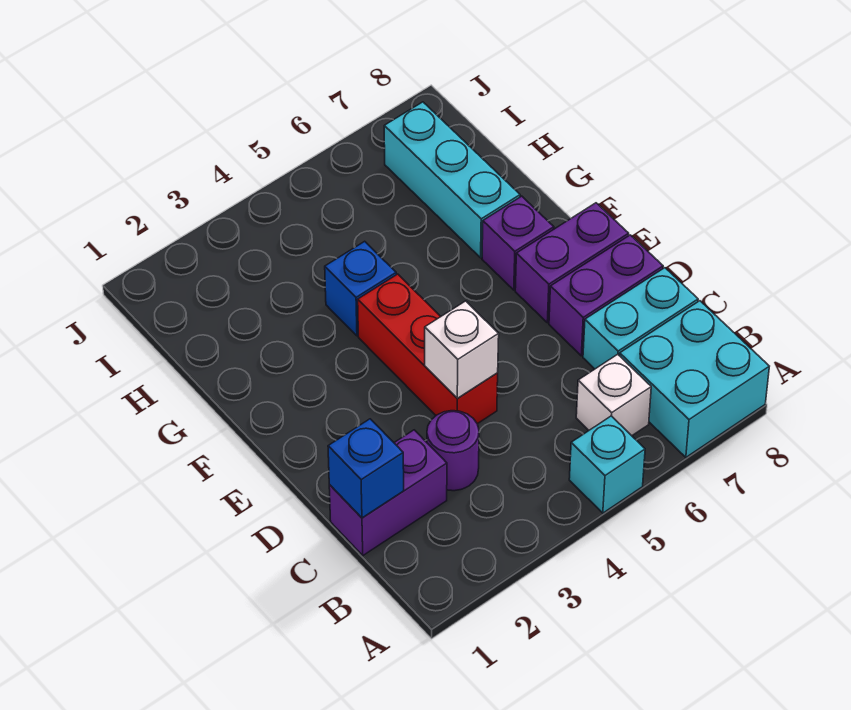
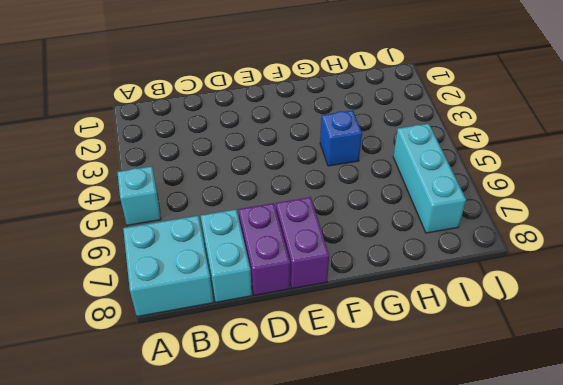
cyan 1x3 brick [393,124,466,233] -> cyan 1x3 brick turned to [384,102,520,258]
none -> white 1x1 brick [576,354,651,436]
none -> purple 1x2 brick [329,430,447,556]
none -> purple 1x1 round brick [427,411,479,491]

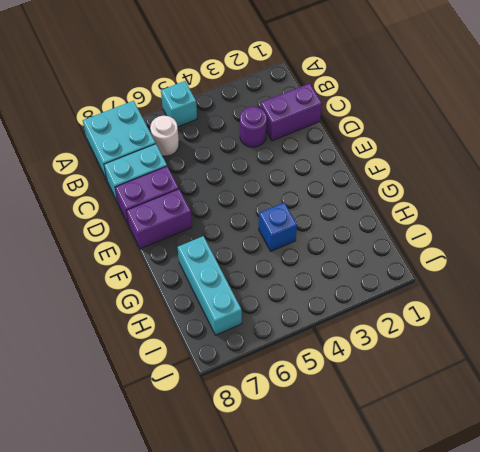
white 1x1 round brick [150,116,179,156] -> white 1x1 brick [576,354,651,436]
none -> red 1x3 brick [358,274,498,424]
none -> purple 1x1 brick [482,196,554,290]
none -> blue 1x1 brick [328,419,404,518]

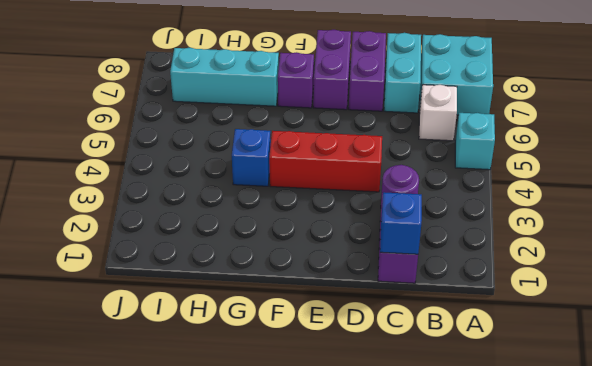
none -> white 1x1 brick [425,301,499,399]

